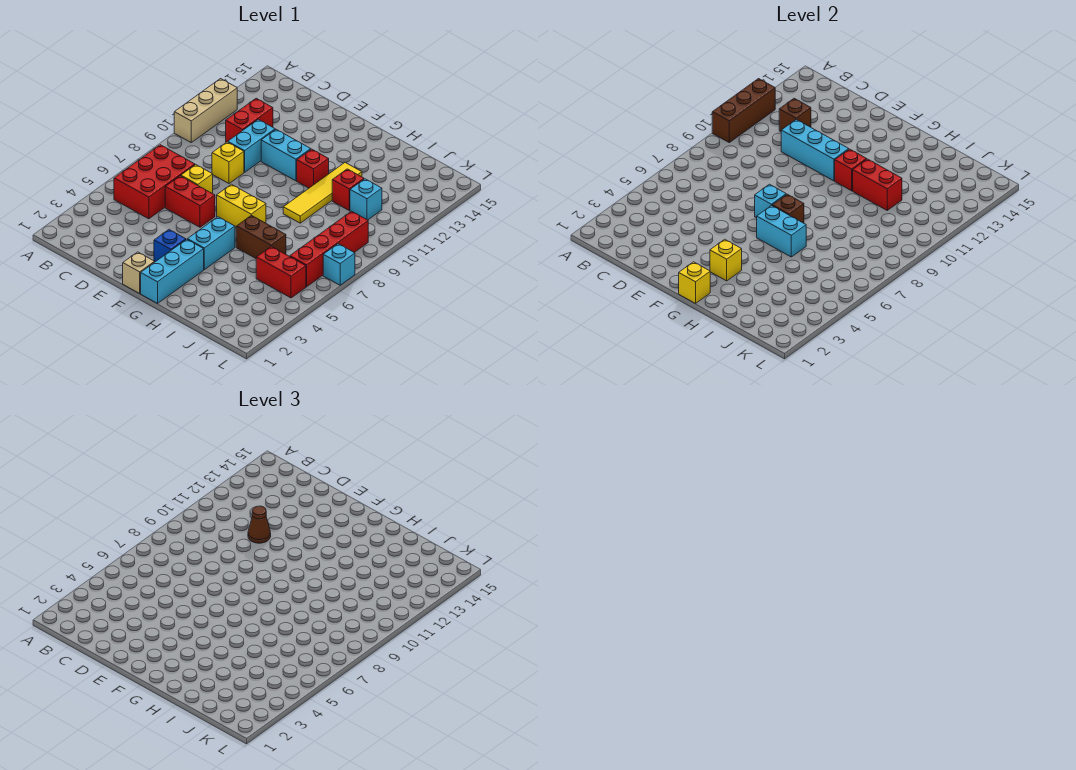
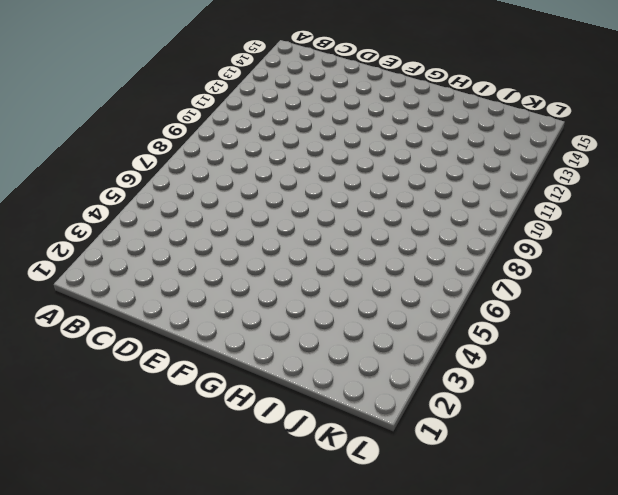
none -> tan 1x3 brick [174,79,237,142]
none -> red 2x3 brick [114,145,195,219]
none -> red 1x2 brick [226,98,273,142]
none -> red 1x2 brick [165,176,215,227]

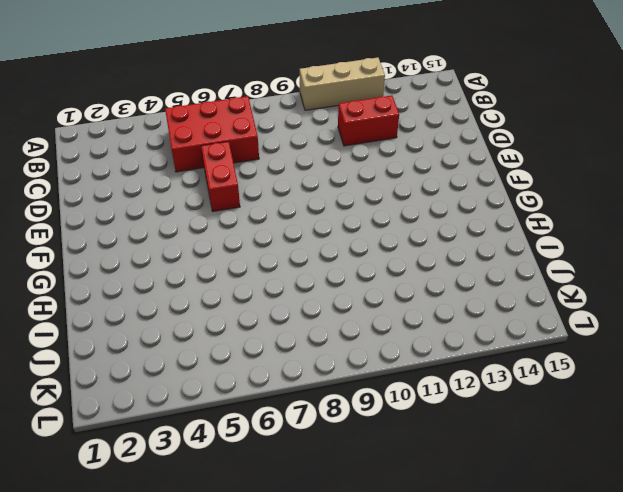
none -> yellow 1x1 brick [181,165,213,194]
none -> yellow 1x1 brick [212,142,244,184]
none -> cyan 1x2 brick [228,119,275,172]
none -> cyan 1x2 brick [261,130,311,181]

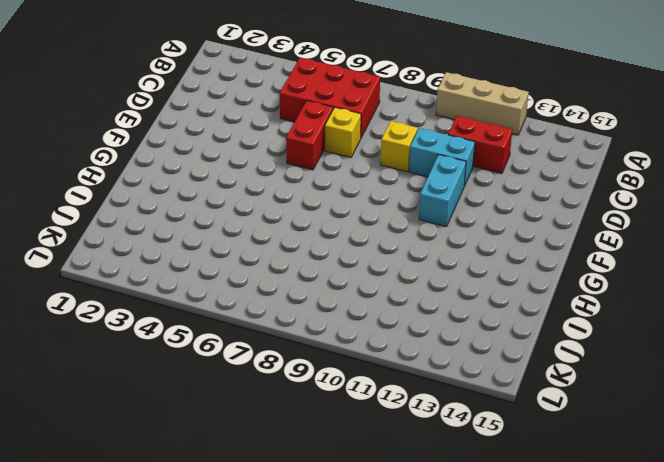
none -> tan 1x1 brick [123,252,154,293]
none -> blue 1x1 brick [154,230,186,262]
none -> yellow 1x2 brick [217,184,266,227]
none -> cyan 1x3 brick [141,239,204,303]

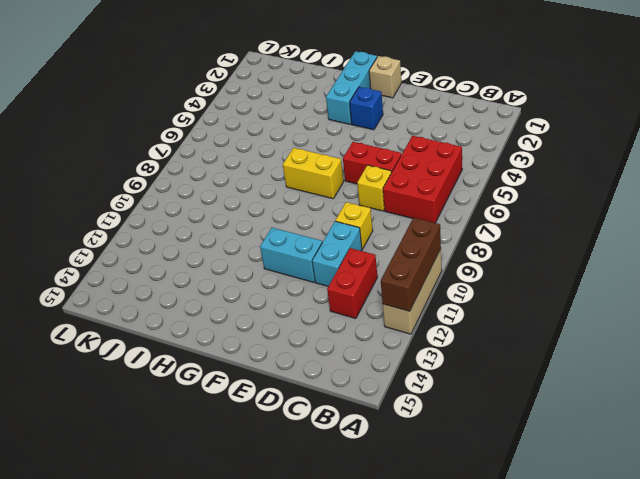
none -> cyan 1x2 brick [187,217,235,270]
none -> red 1x1 brick [297,149,329,188]
none -> brown 1x2 brick [236,215,286,258]
none -> yellow 1x4 tile [283,163,362,223]

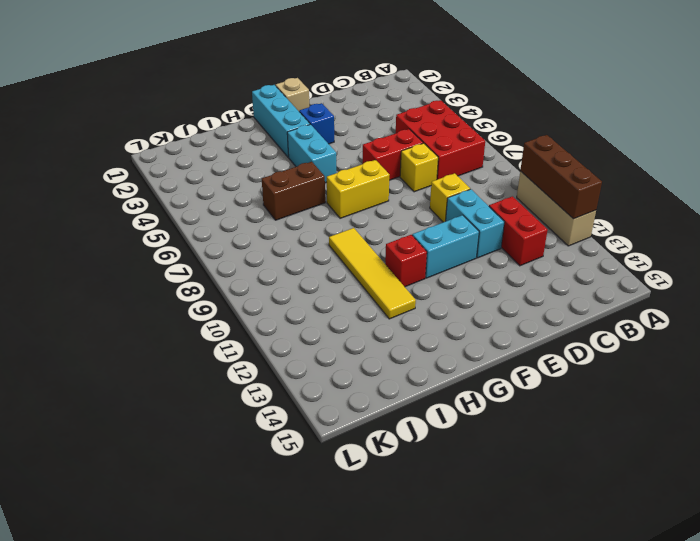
none -> red 1x1 brick [332,169,364,210]
none -> red 1x2 brick [256,246,306,298]
none -> cyan 1x1 brick [350,179,382,220]
none -> red 1x4 brick [290,211,368,287]

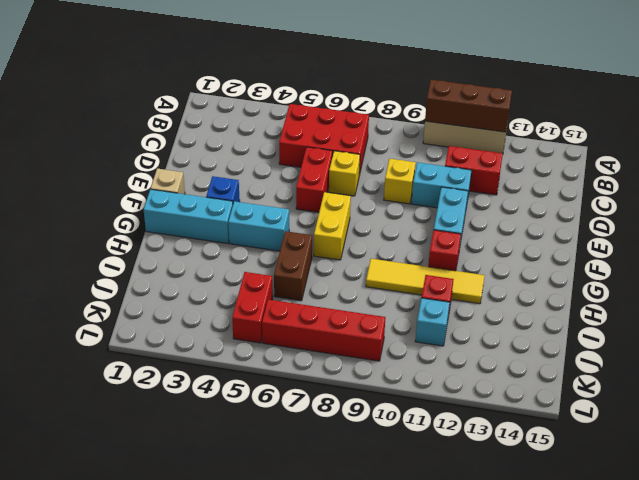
none -> cyan 1x1 brick [323,244,355,285]
none -> brown 1x1 brick [779,98,811,131]
none -> cyan 1x3 brick [781,119,849,181]
none -> cyan 1x1 brick [755,184,786,218]

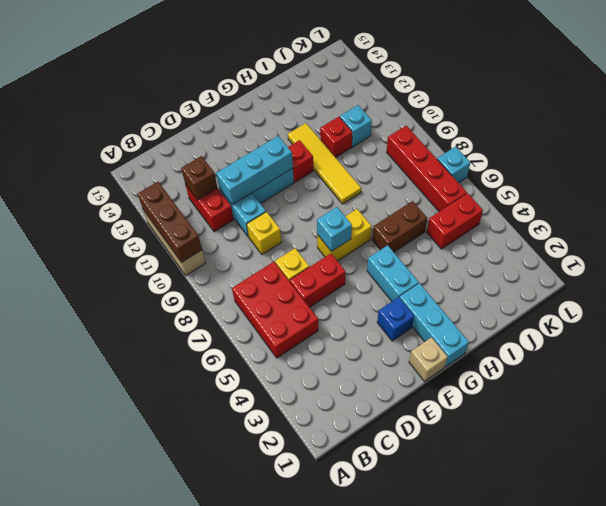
none -> yellow 1x1 brick [679,262,710,303]
none -> yellow 1x1 brick [710,239,742,281]
none -> cyan 1x2 brick [757,205,806,257]
none -> brown 1x1 brick [772,194,804,223]

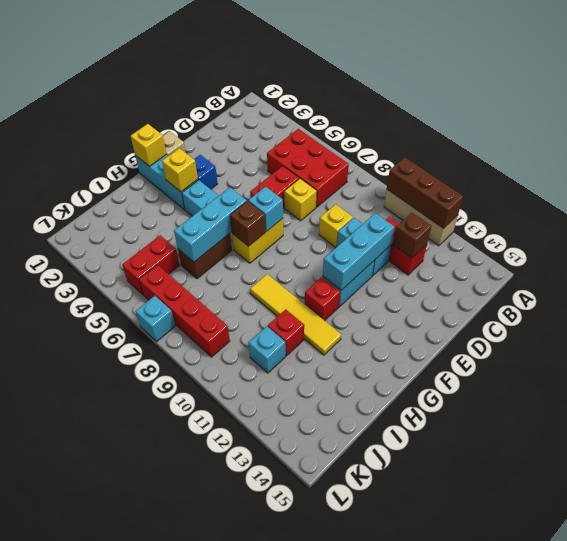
cyan 1x3 brick [174,187,247,262] -> cyan 1x2 brick [757,205,806,257]
none -> red 1x1 brick [835,149,867,191]
none -> red 1x2 brick [853,159,902,210]
none -> brown 1x1 cone [248,506,271,543]

